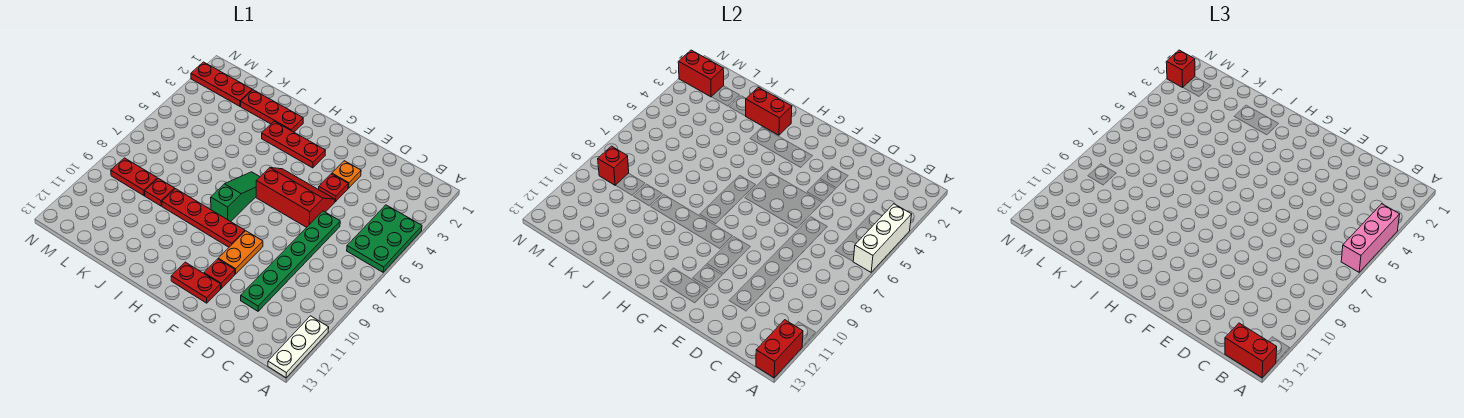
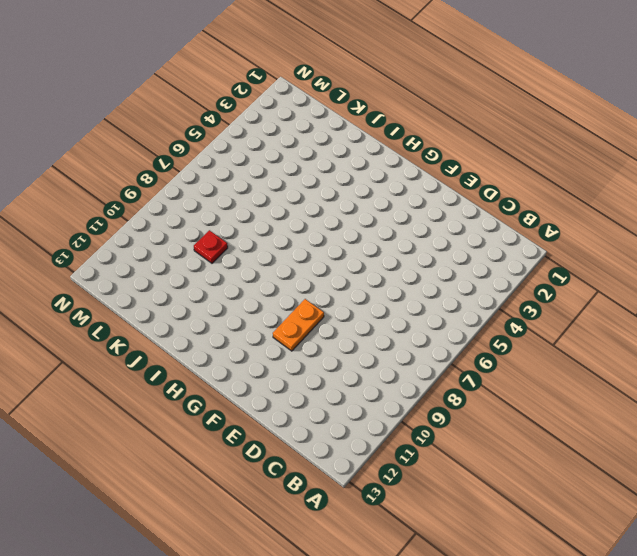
none -> green 2x3 plate [347,205,422,272]
none -> white 1x3 plate [268,316,329,378]
none -> green 1x6 plate [241,211,340,311]

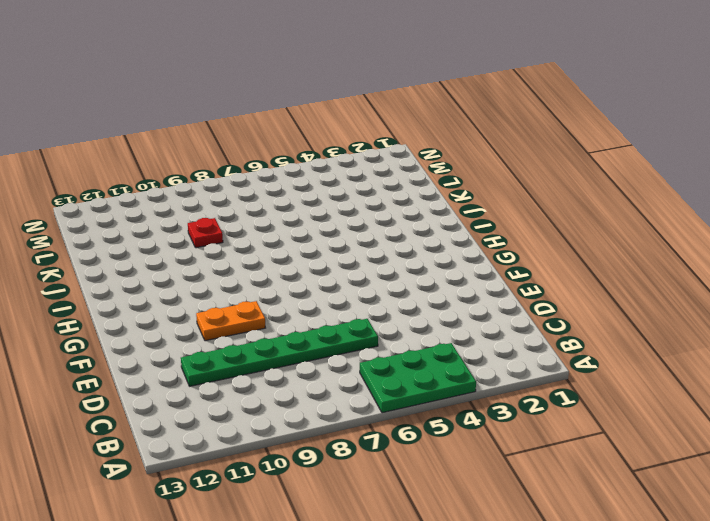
none -> white 1x3 plate [268,316,329,378]
none -> orange 1x1 plate [332,161,361,188]
none -> red 1x1 plate [319,174,348,202]

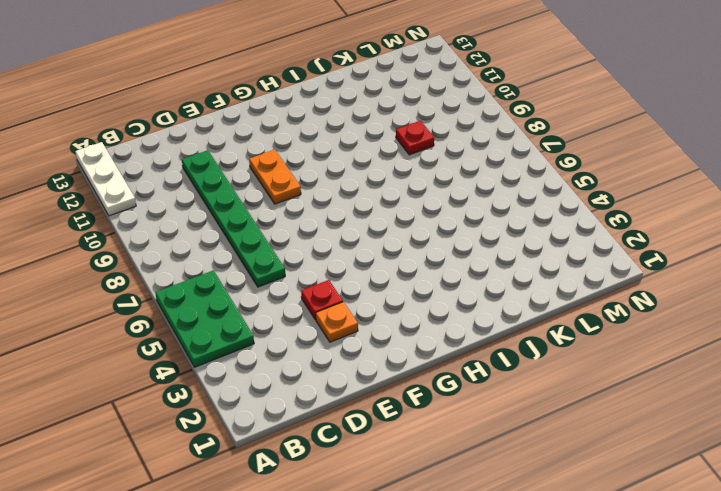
none -> red 2x3 slope [256,168,335,227]
none -> red 1x1 plate [204,259,235,288]
none -> red 1x2 plate [171,262,221,303]

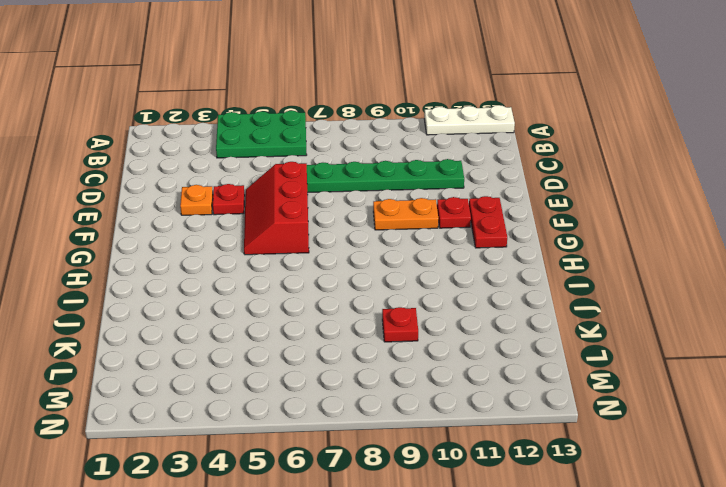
none -> red 1x3 plate [262,121,326,168]
none -> red 1x4 plate [162,189,245,247]
none -> green 1x3 slope [211,172,260,222]

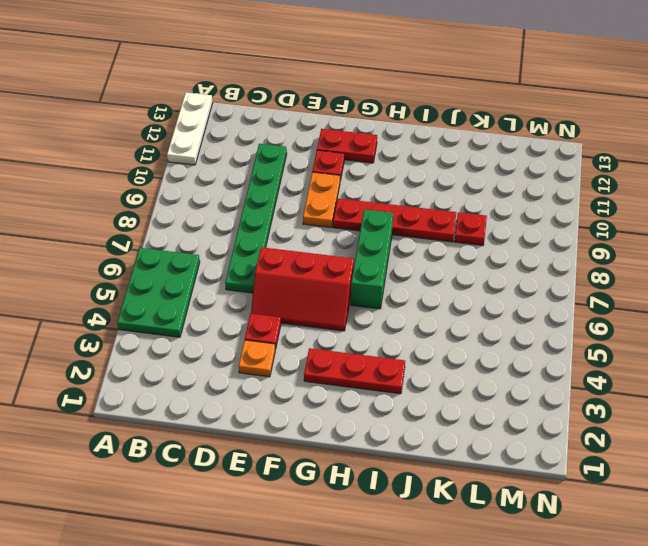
green 1x3 brick [351,210,393,309] -> green 1x3 slope [211,172,260,222]
none -> red 1x3 plate [241,90,303,132]
none -> red 1x3 plate [191,62,252,106]
none -> red 1x2 plate [111,158,157,196]

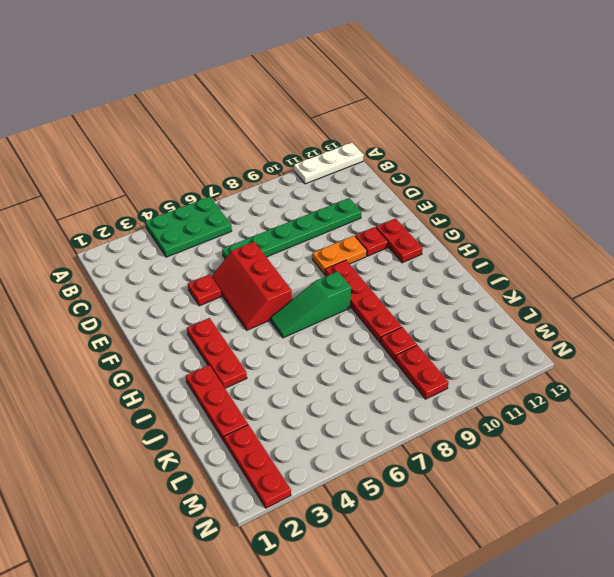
none -> orange 1x1 plate [332,161,361,188]
none -> white 1x3 brick [853,204,912,272]
none -> red 1x2 brick [756,320,803,378]

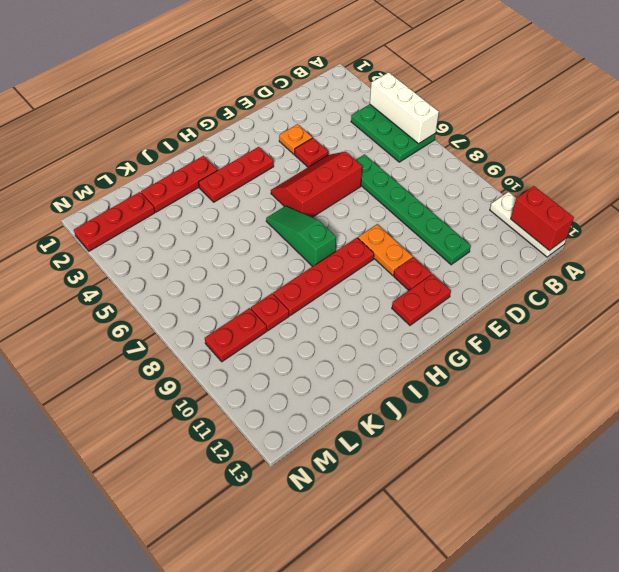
none -> red 1x2 brick [746,87,792,135]
none -> red 1x2 brick [678,50,724,97]
none -> red 1x1 brick [598,146,629,185]

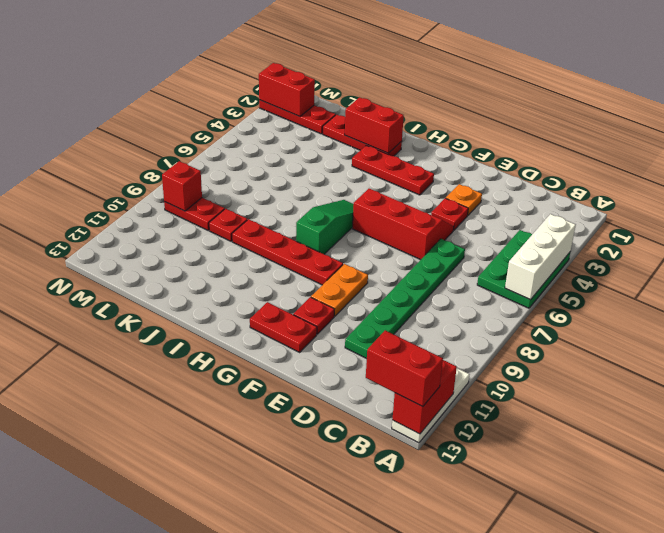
none -> pink 1x3 brick [1341,204,1400,272]
none -> red 1x1 brick [1166,50,1195,87]

